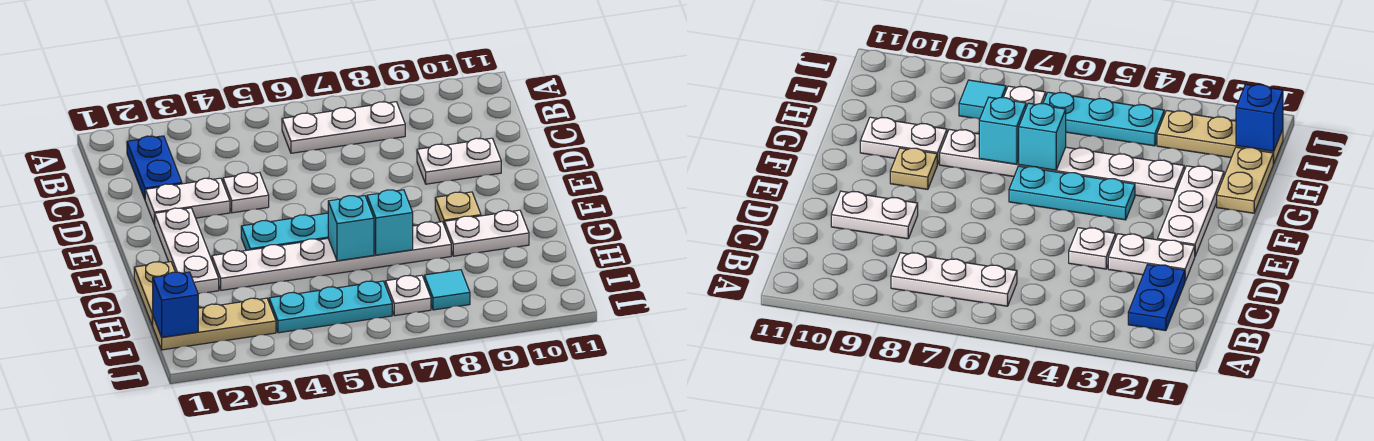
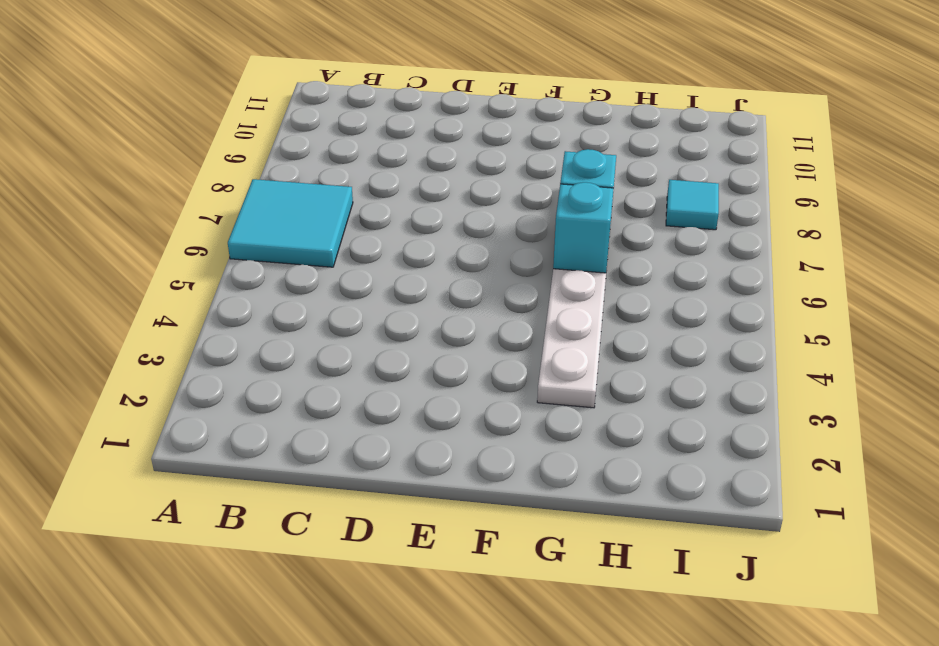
cyan 2x2 tile [228,179,353,267] -> white 1x3 plate [282,102,405,153]
none -> blue 1x2 plate [127,136,182,199]
none -> white 1x2 plate [145,178,230,224]
none -> white 1x1 plate [223,172,269,213]

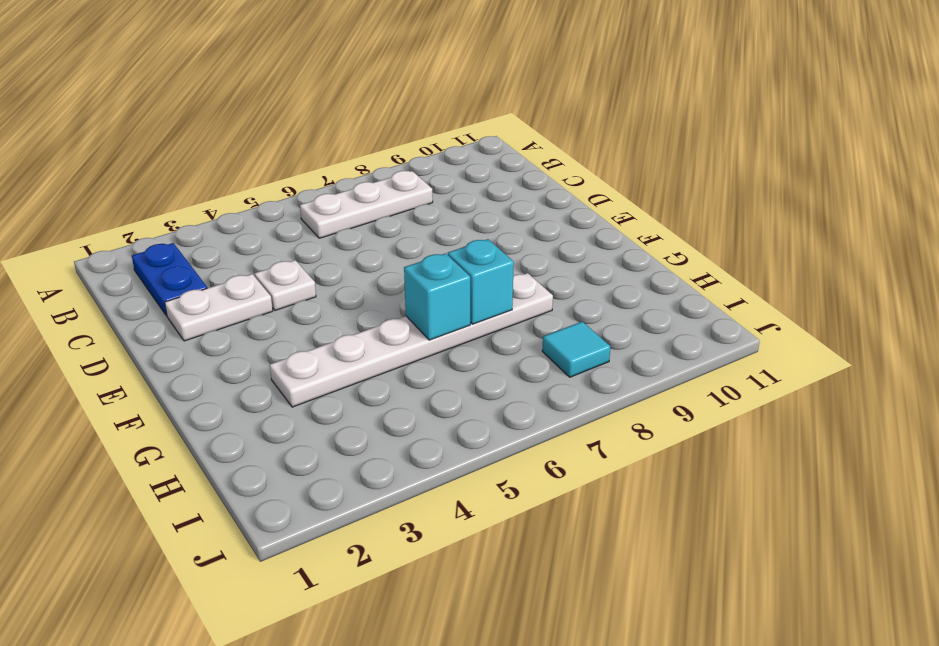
none -> white 1x2 plate [417,138,501,184]
none -> white 1x3 plate [155,208,219,294]
none -> cyan 1x3 plate [241,213,328,250]

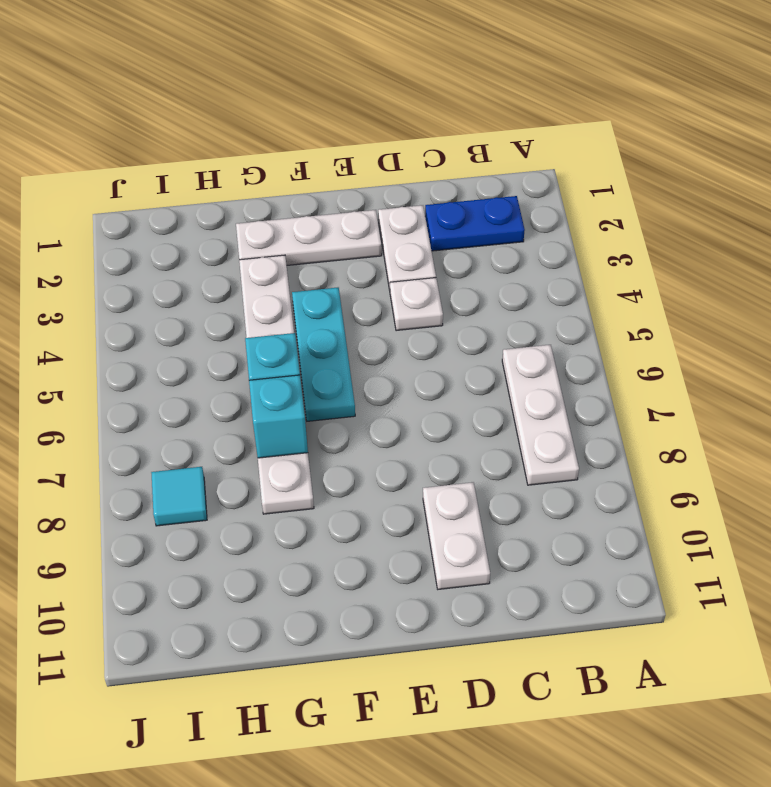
none -> tan 1x1 plate [435,192,481,226]
none -> tan 1x2 plate [134,262,175,326]
none -> white 1x2 plate [445,210,529,256]

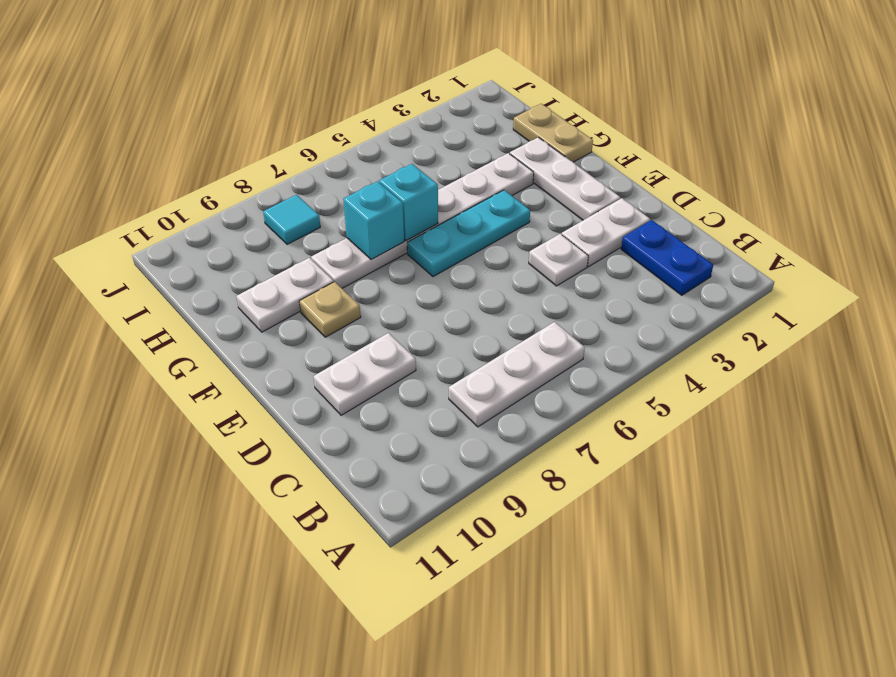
none -> tan 1x3 plate [153,298,276,350]
none -> cyan 1x3 plate [269,281,392,333]
none -> white 1x1 plate [385,275,431,316]

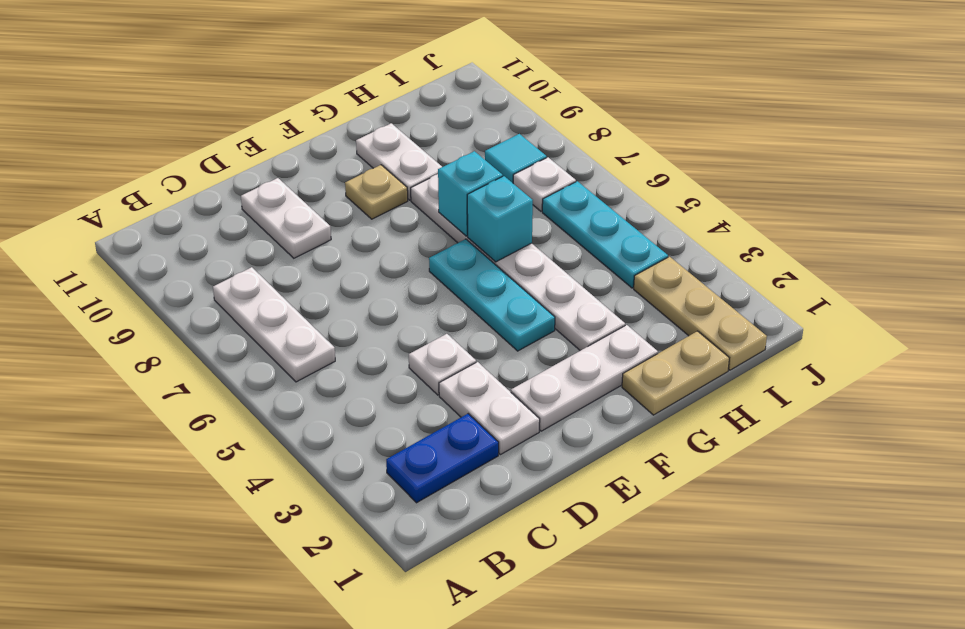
none -> blue 1x1 brick [153,272,198,337]

